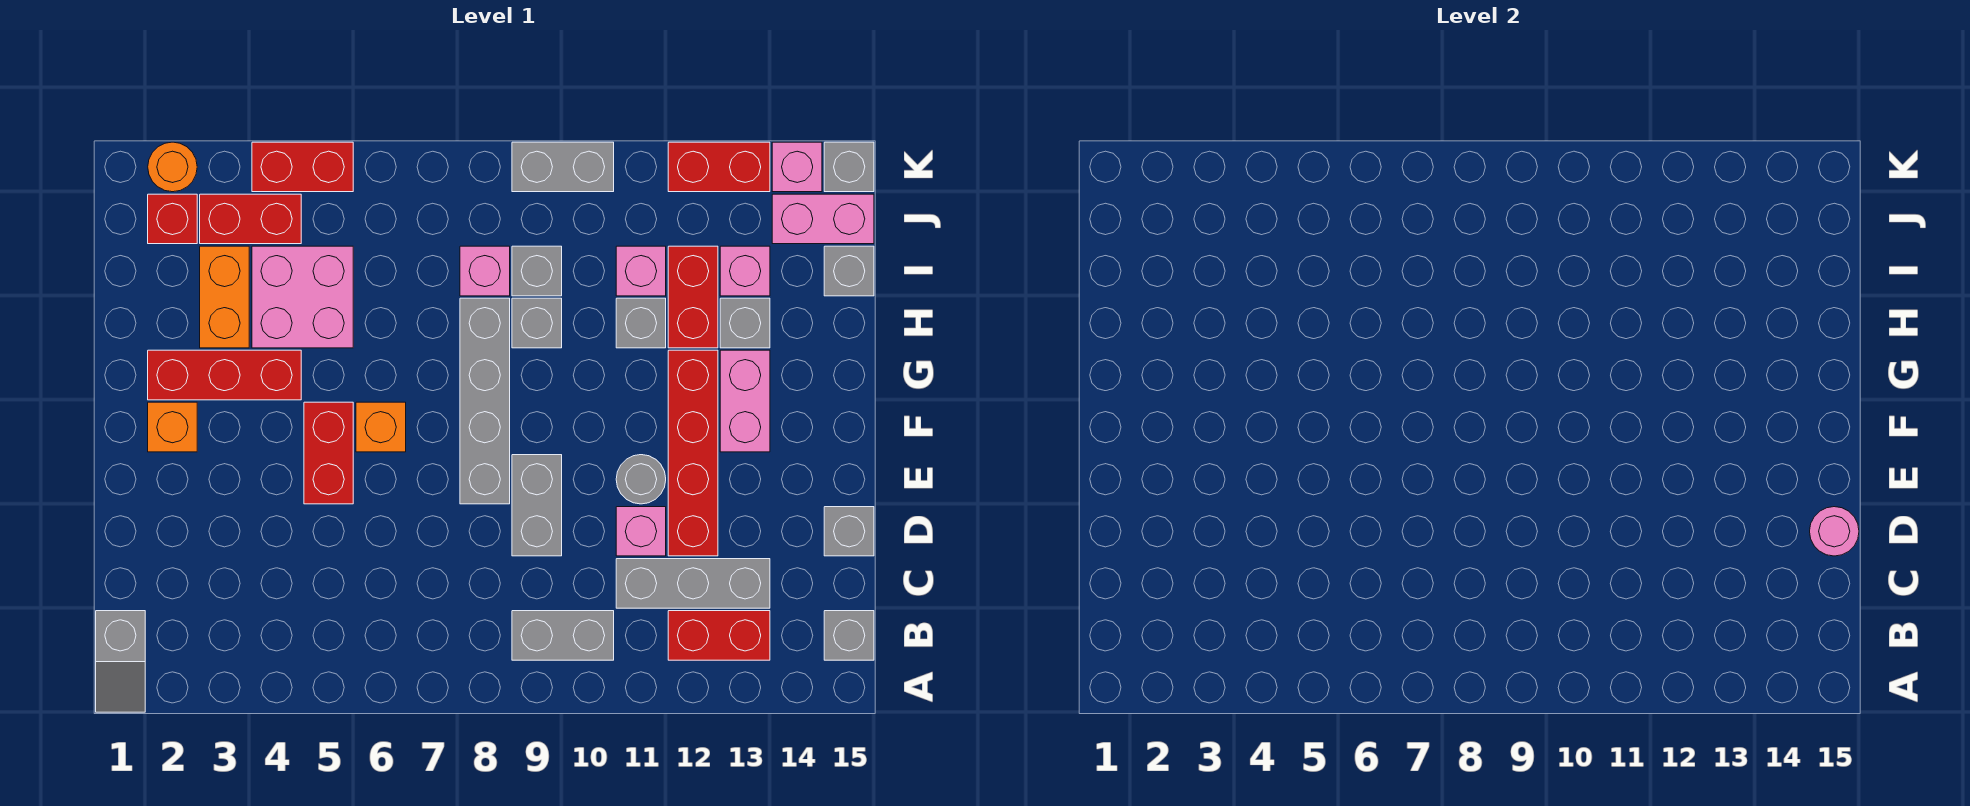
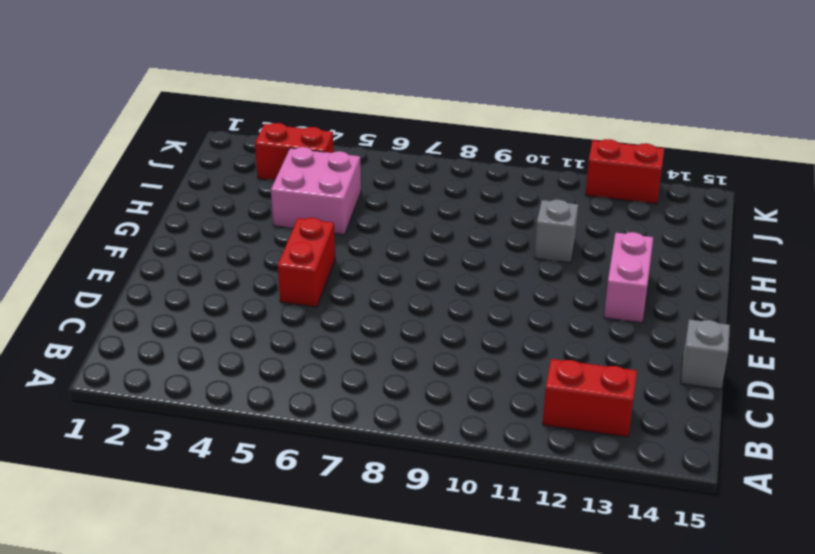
none -> grey 1x2 slope [96,611,145,712]
none -> grey 1x2 brick [512,611,614,660]
none -> grey 1x1 brick [824,611,874,660]
none -> grey 1x3 brick [616,559,770,608]

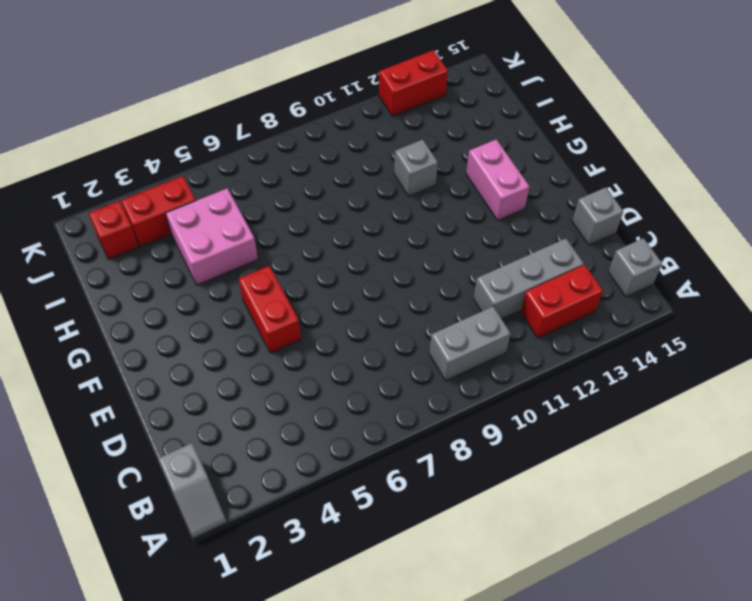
none -> grey 1x2 brick [512,455,562,556]
none -> pink 1x1 brick [616,507,666,556]
none -> red 1x4 brick [668,350,718,556]
none -> grey 1x4 brick [460,298,510,504]

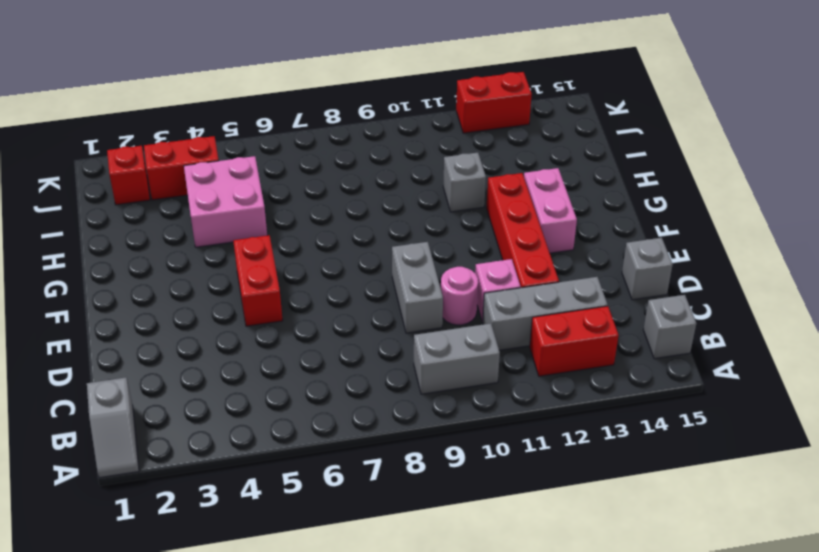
pink 1x1 round brick [441,267,478,325] -> pink 1x1 round brick moved to [1810,507,1859,556]
none -> grey 1x4 brick [460,298,510,504]
none -> grey 1x1 round brick [616,455,666,504]
none -> orange 1x1 brick [148,402,197,452]
none -> orange 1x1 brick [356,402,406,452]

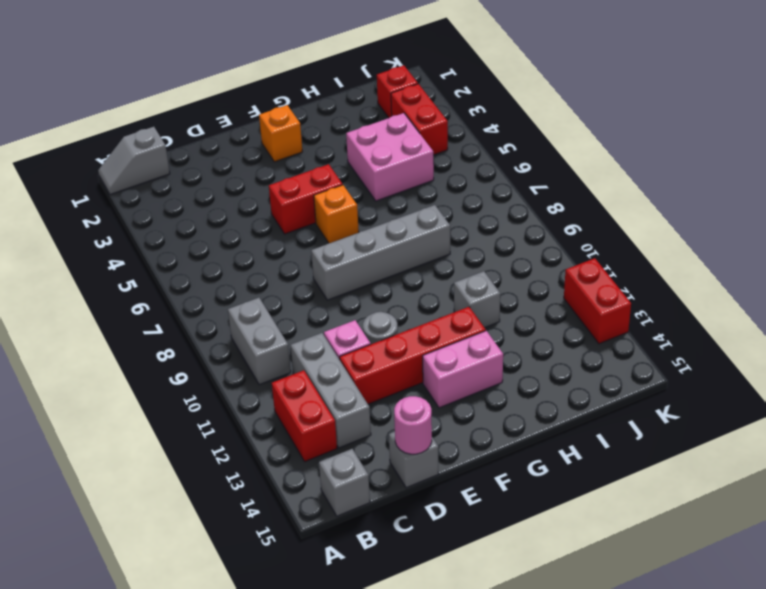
none -> grey 1x2 brick [512,455,562,556]
none -> red 1x3 brick [148,350,301,400]
none -> orange 1x2 brick [200,246,249,348]
none -> grey 1x1 brick [512,298,562,348]

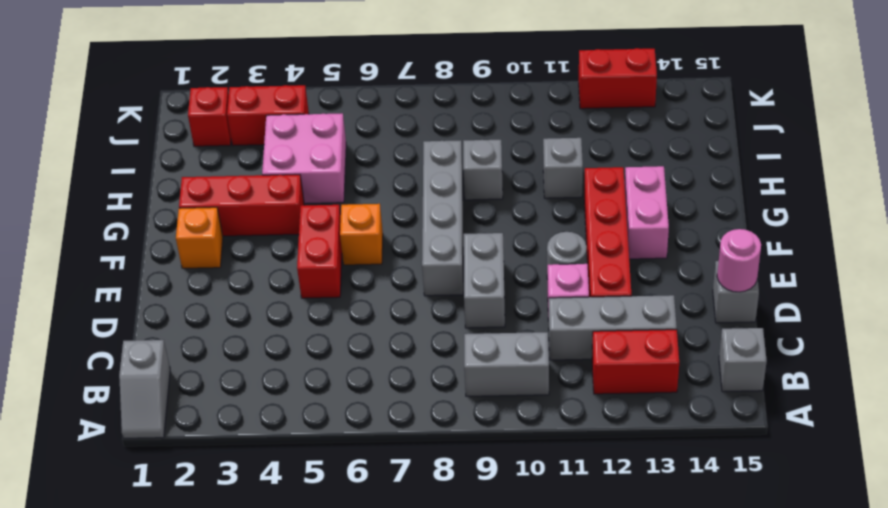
none -> orange 1x2 brick [200,246,249,348]
none -> red 1x2 brick [668,246,718,348]
none -> grey 1x1 brick [720,298,770,348]
none -> pink 1x1 brick [460,246,510,296]

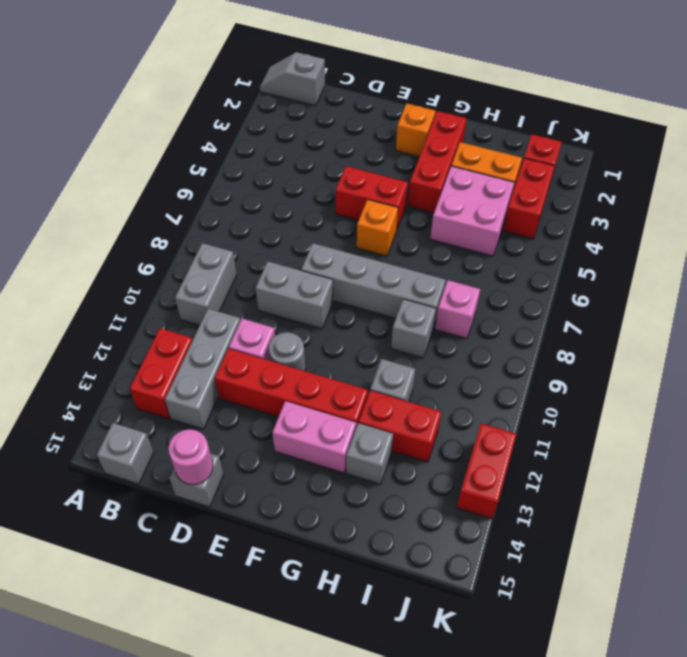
none -> grey 1x1 brick [512,246,562,296]
none -> pink 1x1 brick [616,246,666,296]
none -> pink 1x1 brick [720,246,770,296]
none -> grey 1x1 brick [824,246,874,296]

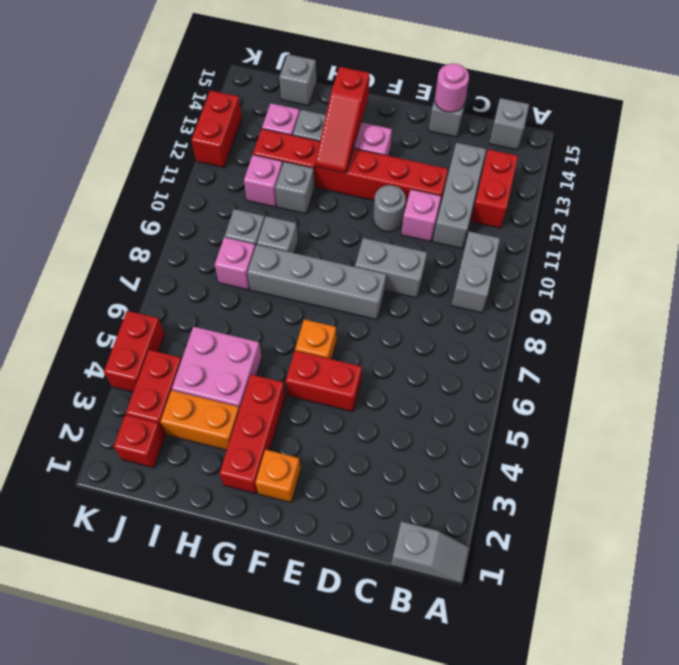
red 1x3 slope [315,67,369,173] -> none
none -> pink 1x2 brick [772,194,874,244]
none -> orange 1x1 round brick [148,142,197,192]
none -> grey 1x2 brick [512,142,614,192]
none -> pink 1x1 brick [772,142,822,192]

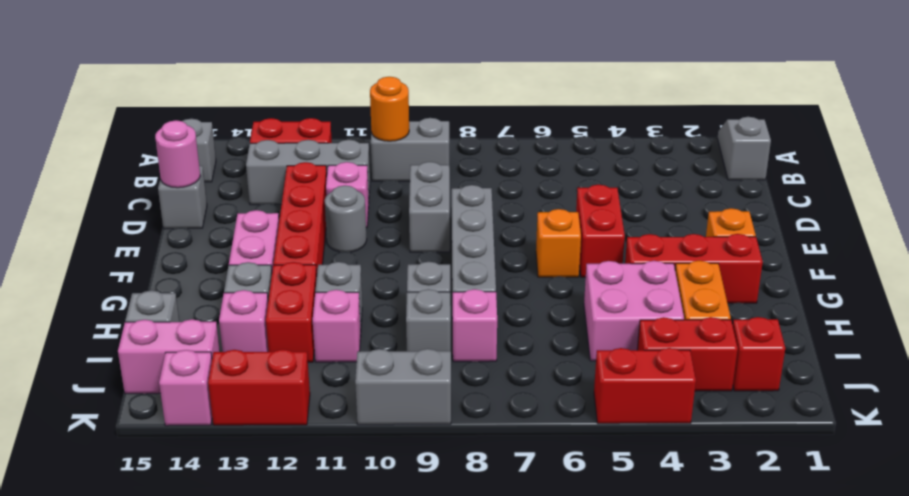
orange 1x1 round brick [370,77,409,141] -> orange 1x1 round brick moved to [148,142,197,192]
none -> grey 1x1 brick [824,142,874,192]

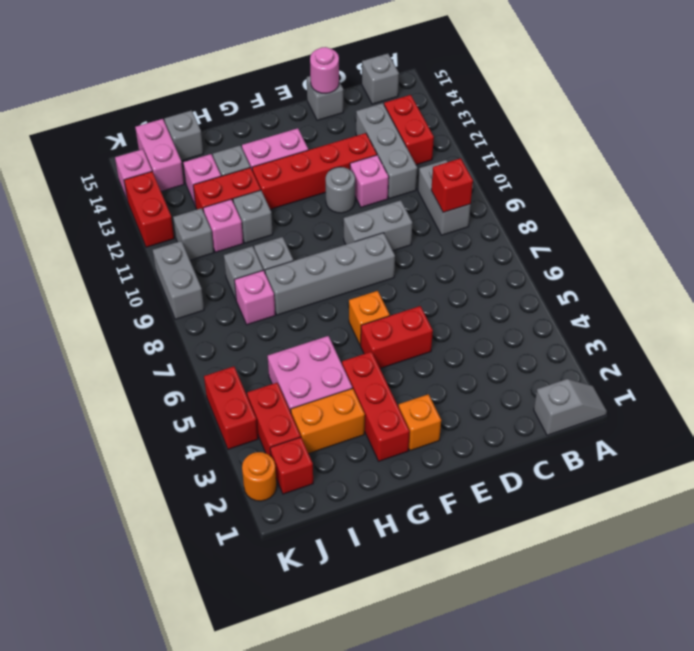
red 1x1 brick [431,158,473,213] -> none
grey 1x1 brick [173,208,214,260] -> grey 1x1 brick moved to [824,142,874,192]

